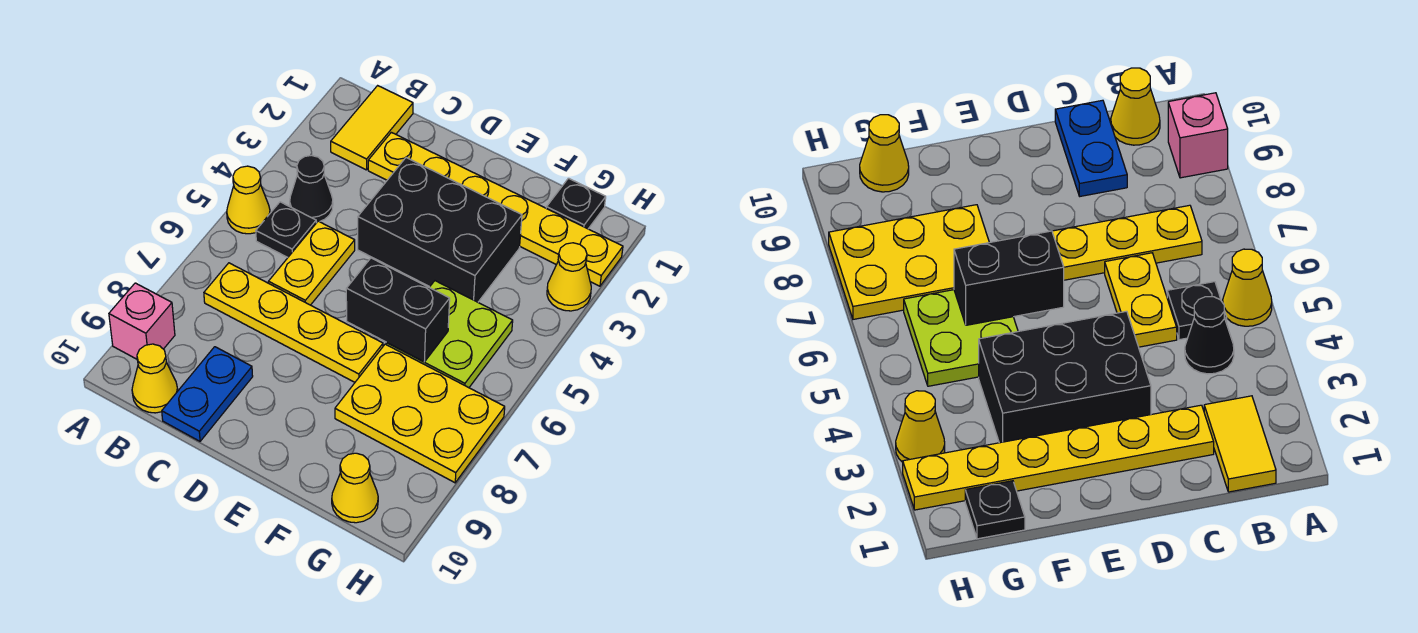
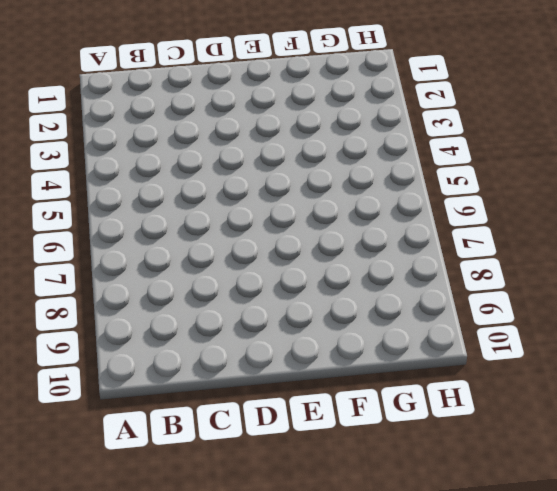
none -> yellow 1x1 cone [227,166,270,234]
none -> pink 1x1 brick [109,283,175,359]
none -> yellow 1x2 tile [331,86,413,170]

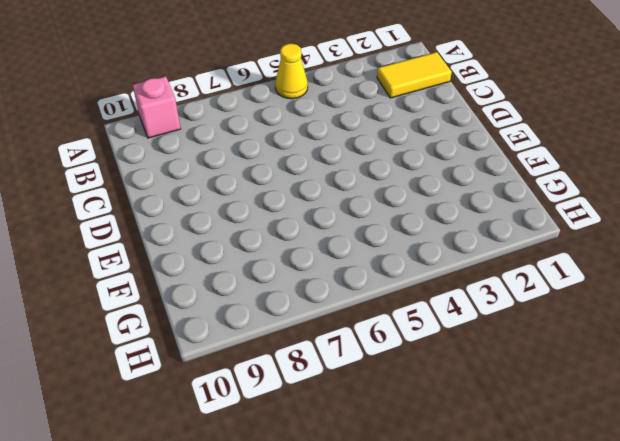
none -> black 1x1 cone [290,155,333,222]
none -> black 1x1 plate [256,202,316,257]
none -> yellow 1x4 plate [204,263,383,382]

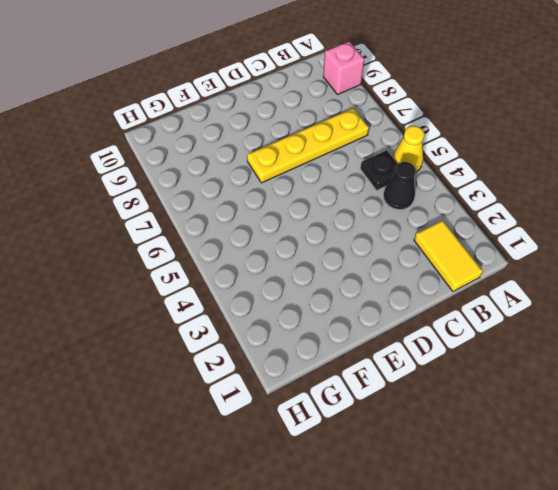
none -> yellow 1x1 cone [132,344,178,413]
none -> yellow 1x6 plate [368,132,623,286]
none -> yellow 1x2 plate [268,221,355,305]

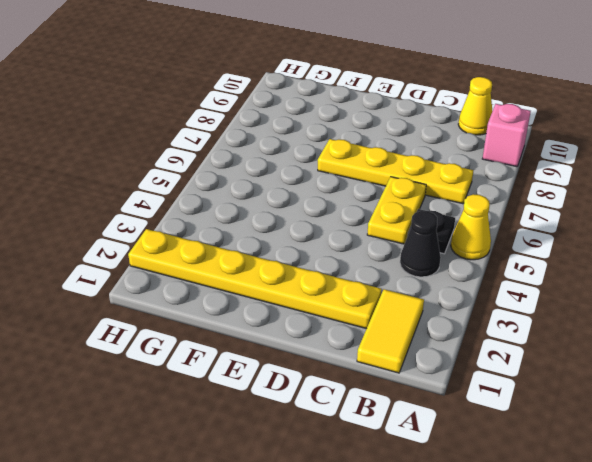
none -> blue 1x2 plate [162,347,253,441]
none -> black 2x3 brick [358,158,522,302]
none -> lime 2x2 plate [386,281,513,388]

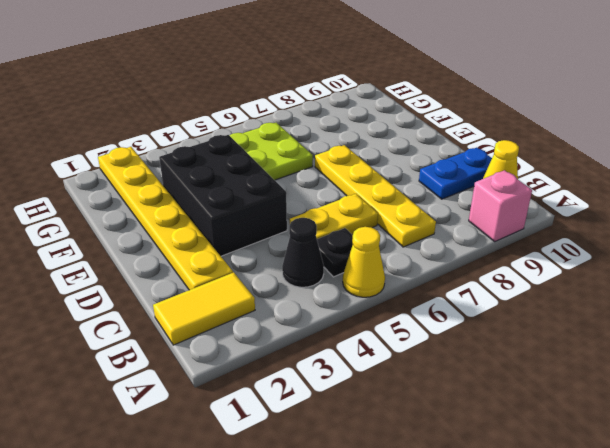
none -> yellow 2x3 plate [335,344,505,483]
none -> black 1x1 plate [546,178,606,229]
none -> yellow 1x1 cone [332,453,378,523]

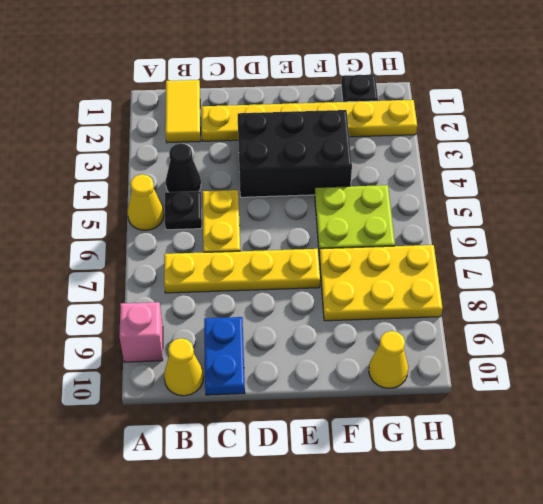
none -> yellow 1x1 cone [547,243,591,311]
none -> black 1x2 brick [346,258,450,362]

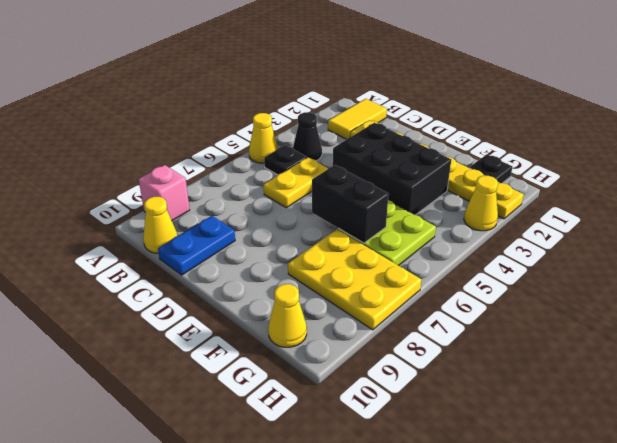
none -> yellow 1x4 plate [204,263,383,382]

